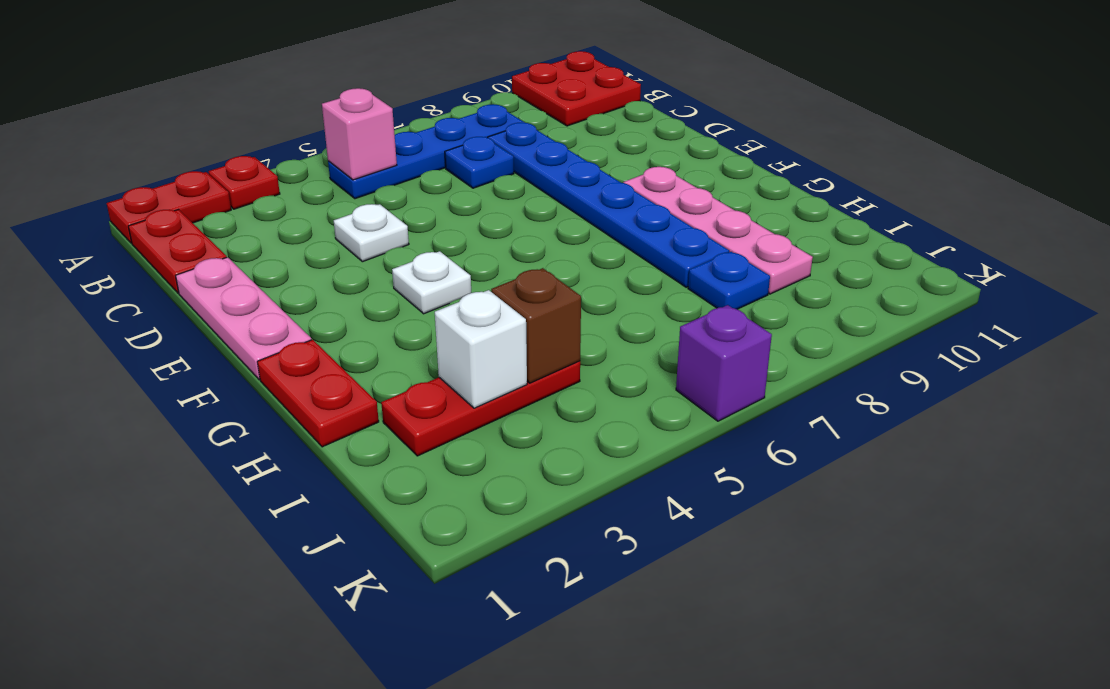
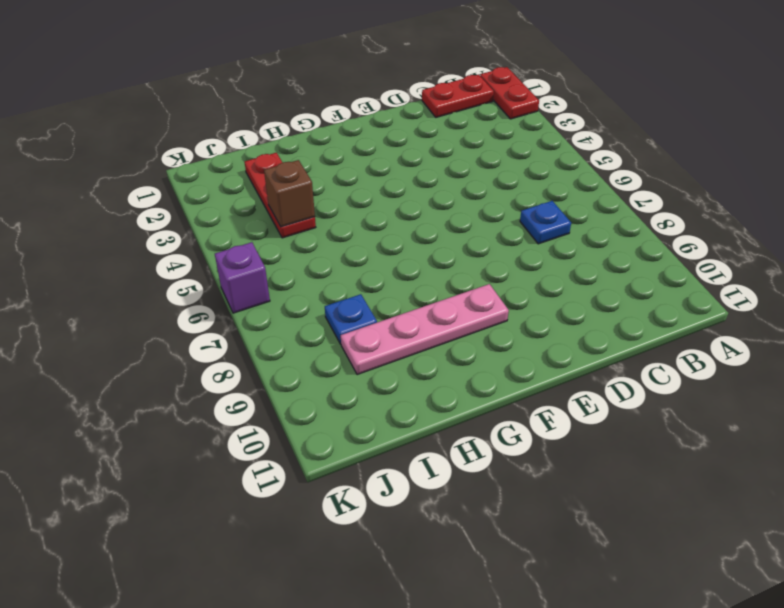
none -> red 1x1 plate [208,156,280,209]
none -> red 2x2 plate [512,51,641,126]
none -> blue 1x4 plate [328,104,525,199]

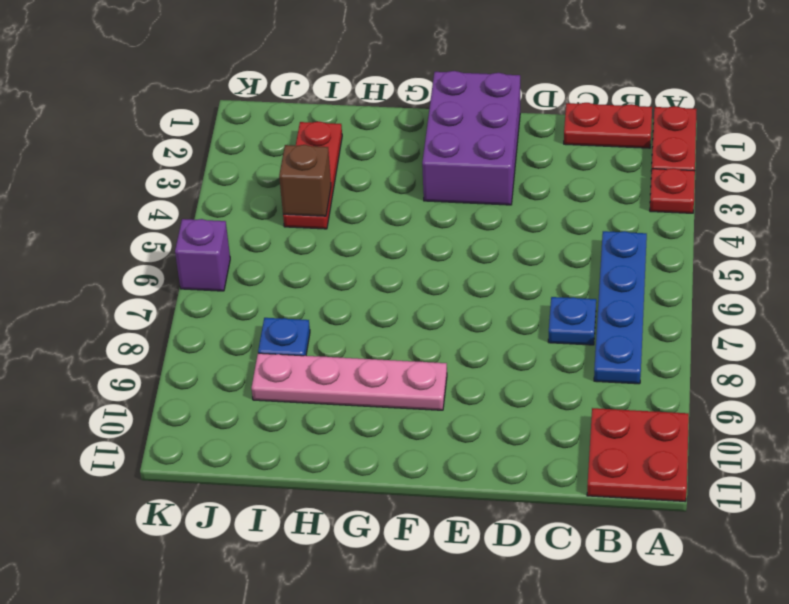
purple 2x3 brick [422,71,520,205] -> pink 1x3 plate [176,257,311,380]
none -> blue 1x6 plate [488,123,729,287]
none -> white 1x1 plate [334,204,409,262]
none -> white 1x1 plate [392,251,471,314]

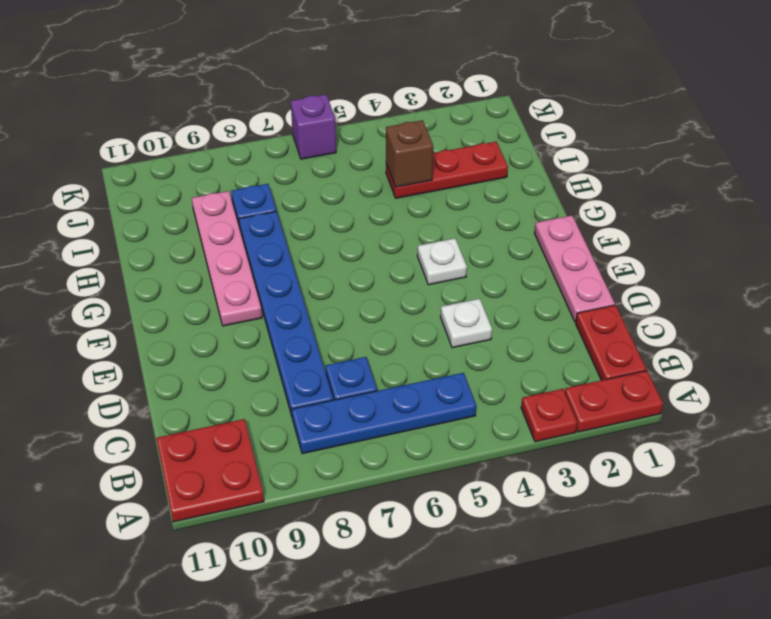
none -> red 1x2 plate [258,340,379,447]
none -> pink 1x1 brick [322,88,397,180]
none -> white 1x1 brick [435,290,527,408]

